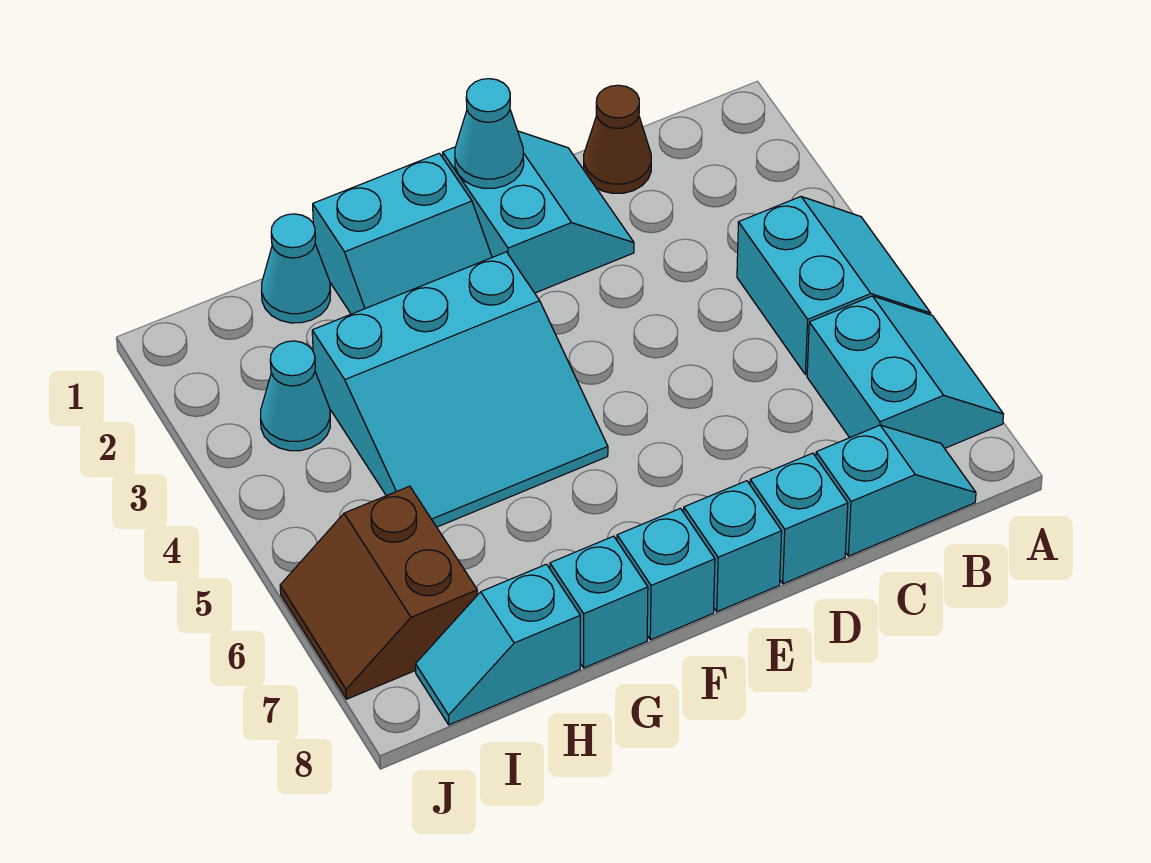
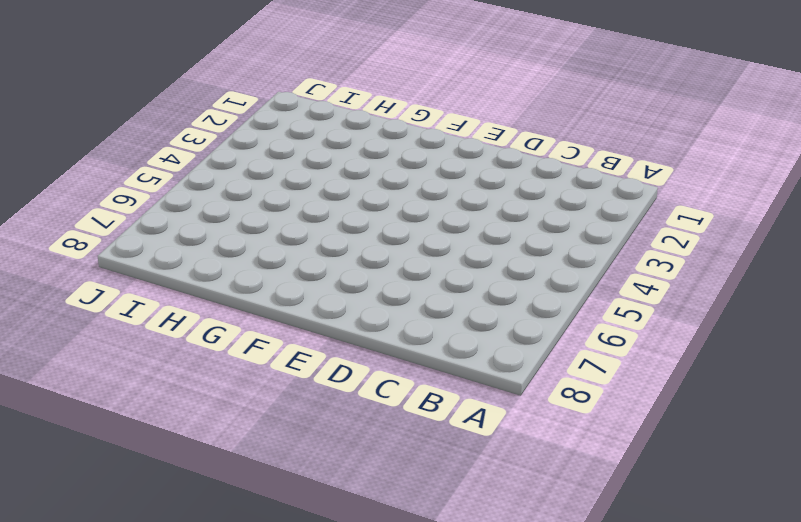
none -> cyan 2x2 slope [737,197,931,375]
none -> cyan 2x2 slope [807,296,1004,448]
none -> cyan 1x2 slope [816,425,976,556]

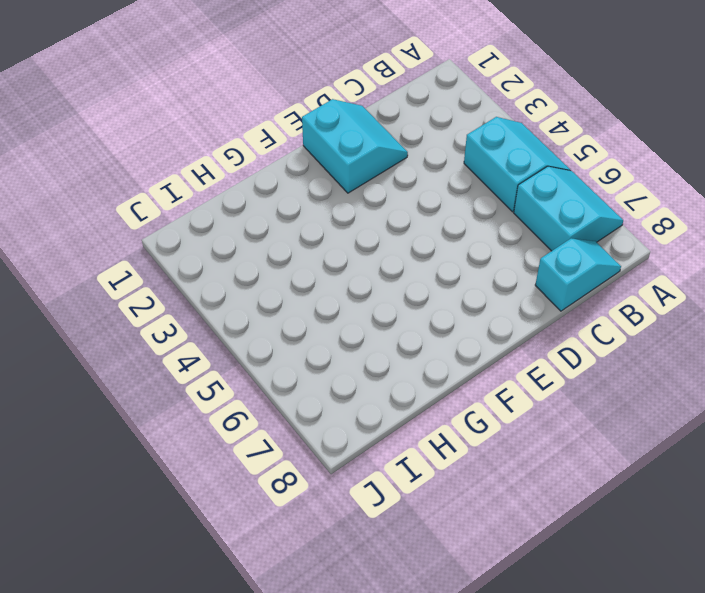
none -> brown 1x1 cone [584,85,651,193]
none -> cyan 1x1 brick [750,453,848,584]
none -> cyan 1x1 brick [684,481,782,612]

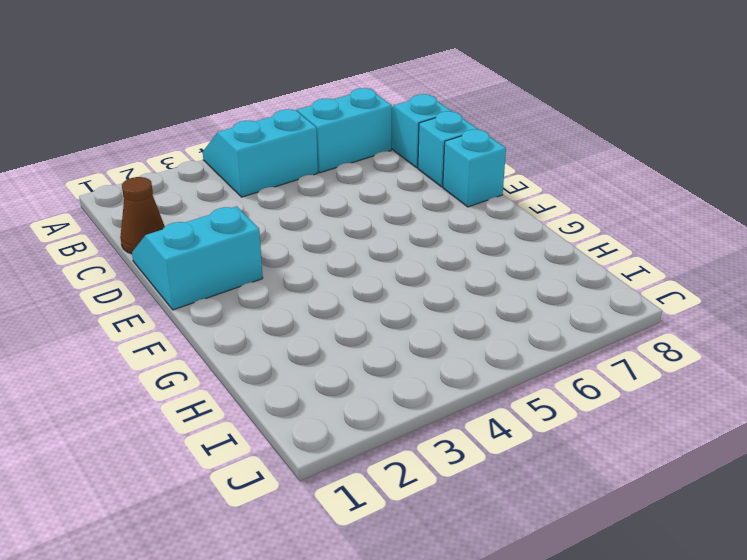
none -> cyan 2x2 slope [313,153,492,314]
none -> cyan 3x3 slope [312,252,608,527]
none -> cyan 1x1 brick [617,508,715,640]

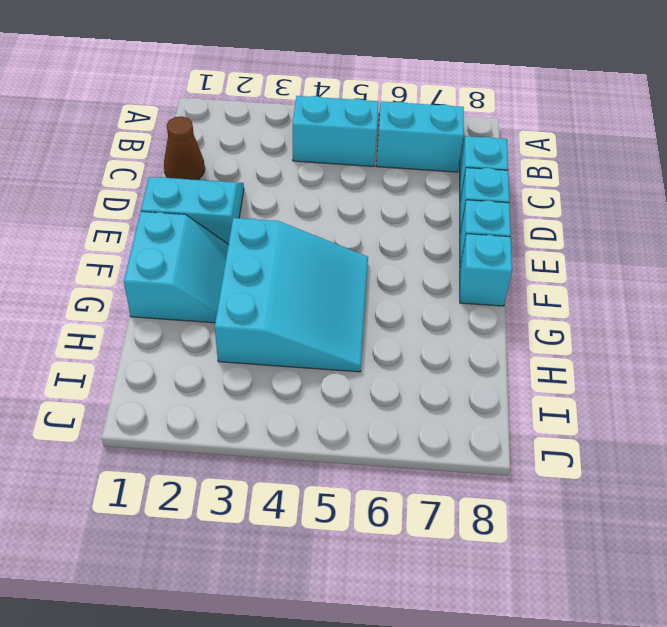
none -> cyan 1x1 brick [550,536,648,668]
none -> cyan 1x1 cone [262,214,331,323]
none -> cyan 1x2 slope [416,564,580,725]

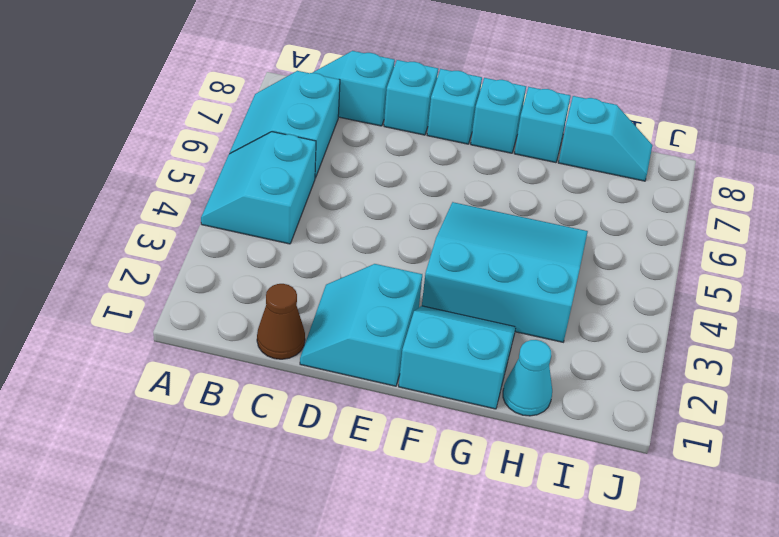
none -> cyan 1x1 cone [260,341,330,451]
none -> brown 2x2 slope [280,486,477,699]
none -> cyan 1x1 cone [455,79,524,188]

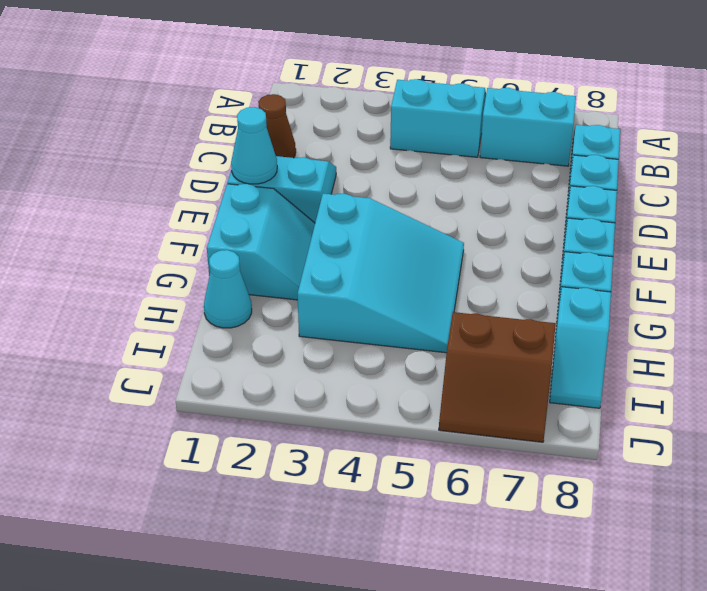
none -> cyan 1x1 cone [260,341,330,451]

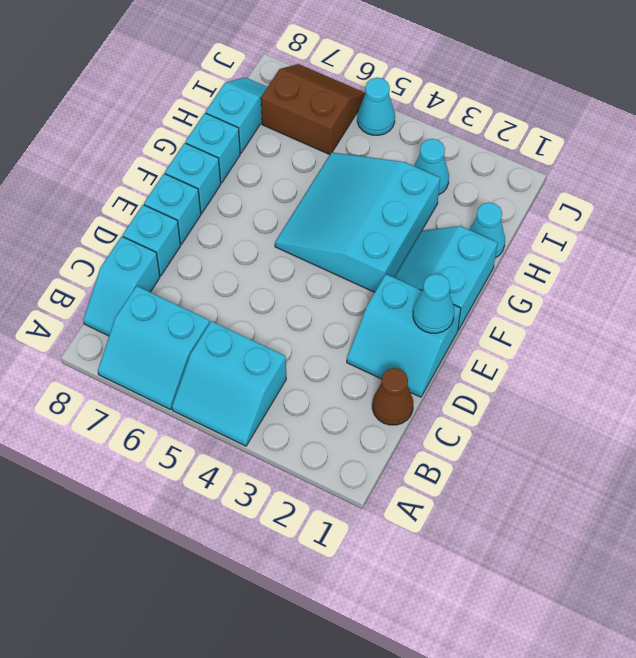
cyan 1x1 cone [357,78,395,135] -> none

